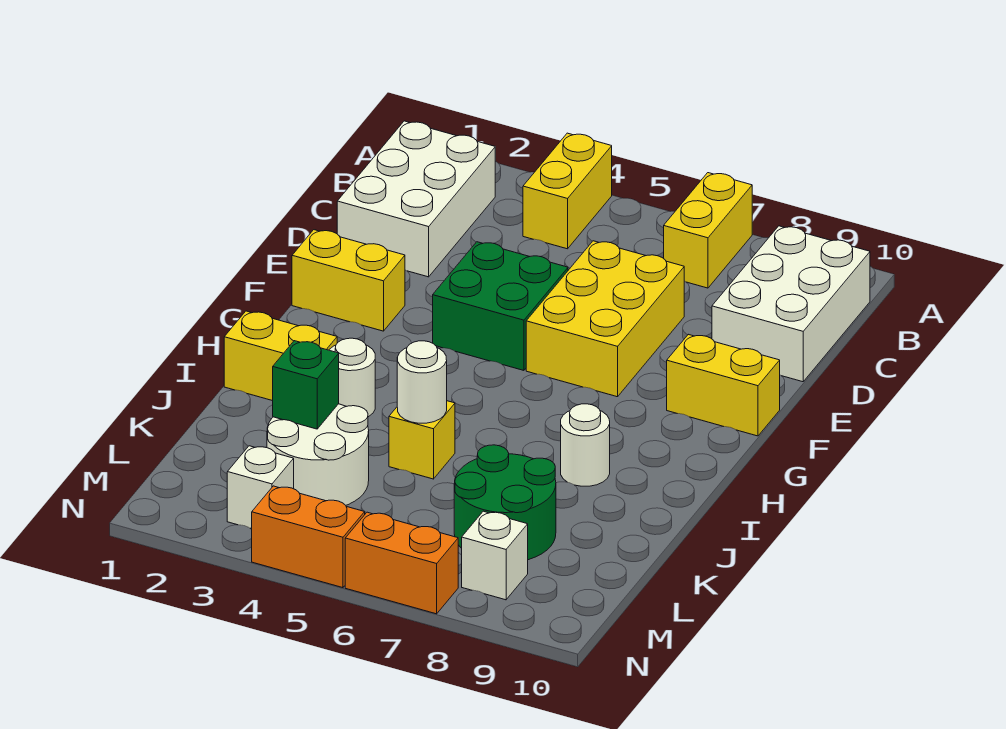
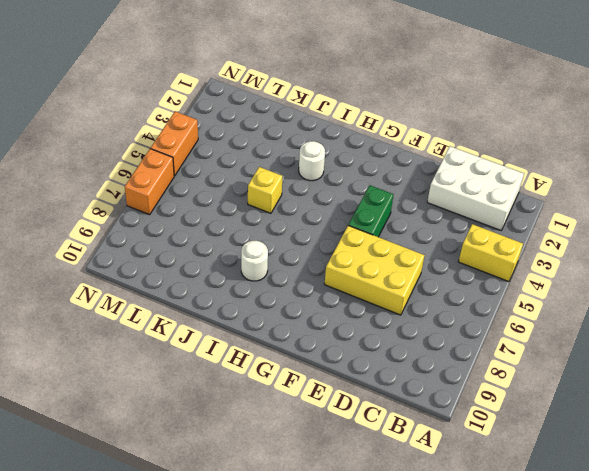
green 1x2 brick [348,185,394,237] -> green 2x2 brick [433,242,568,370]
none -> yellow 1x2 brick [664,173,752,288]
none -> white 2x3 brick [712,226,870,382]
none -> yellow 1x2 brick [292,230,405,331]

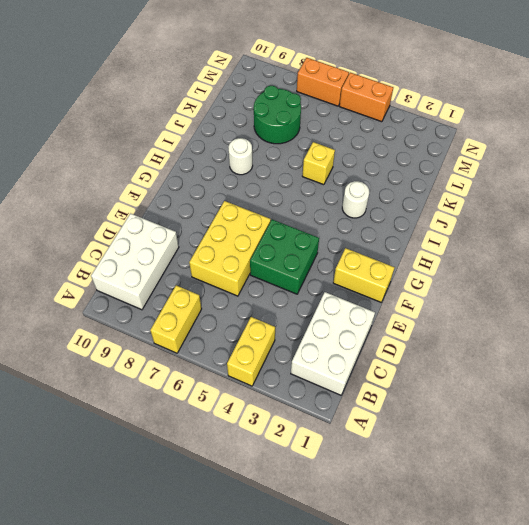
none -> yellow 1x2 brick [667,334,780,436]
none -> yellow 1x2 brick [224,311,337,401]
none -> white 2x2 round brick [267,404,369,505]

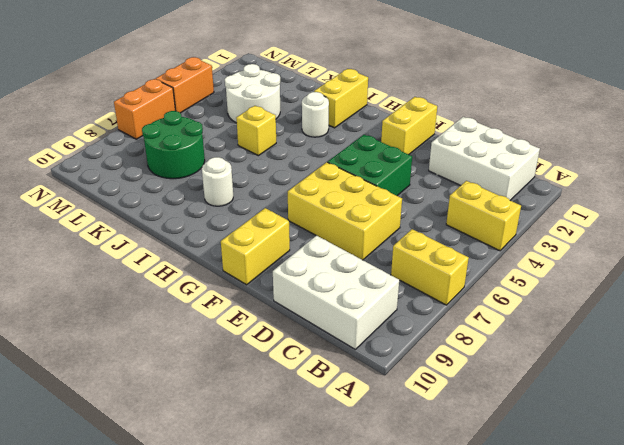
none -> white 1x1 brick [227,446,294,529]
none -> white 1x1 brick [462,511,528,600]
none -> white 1x1 round brick [397,341,447,423]

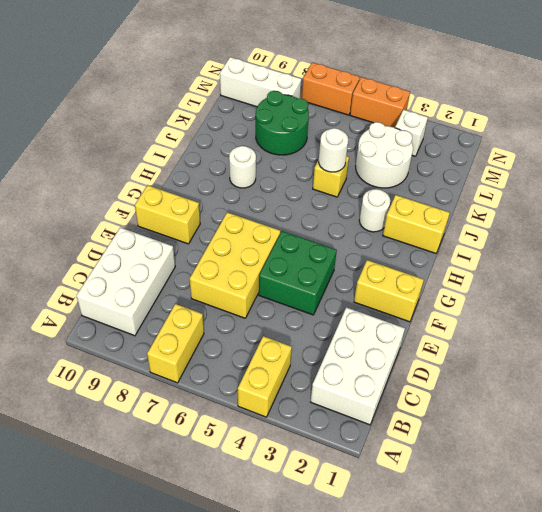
white 1x3 brick [220,57,301,107] -> white 1x1 brick [462,511,528,600]
none -> green 1x1 brick [273,341,339,429]

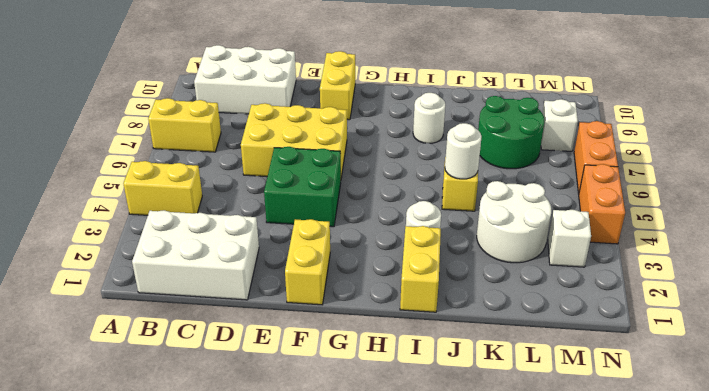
none -> green 1x1 brick [273,341,339,429]

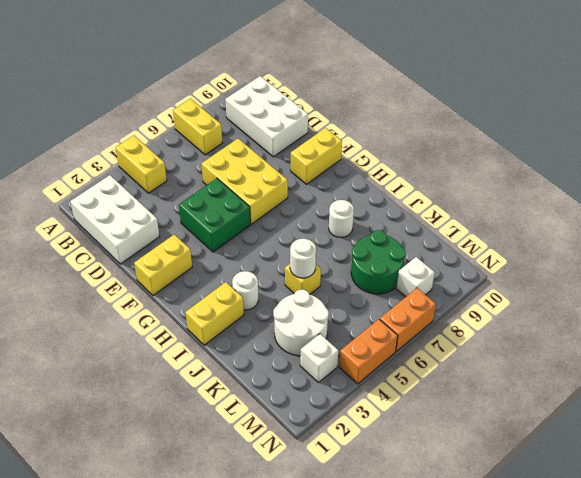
none -> green 1x1 brick [273,341,339,429]

